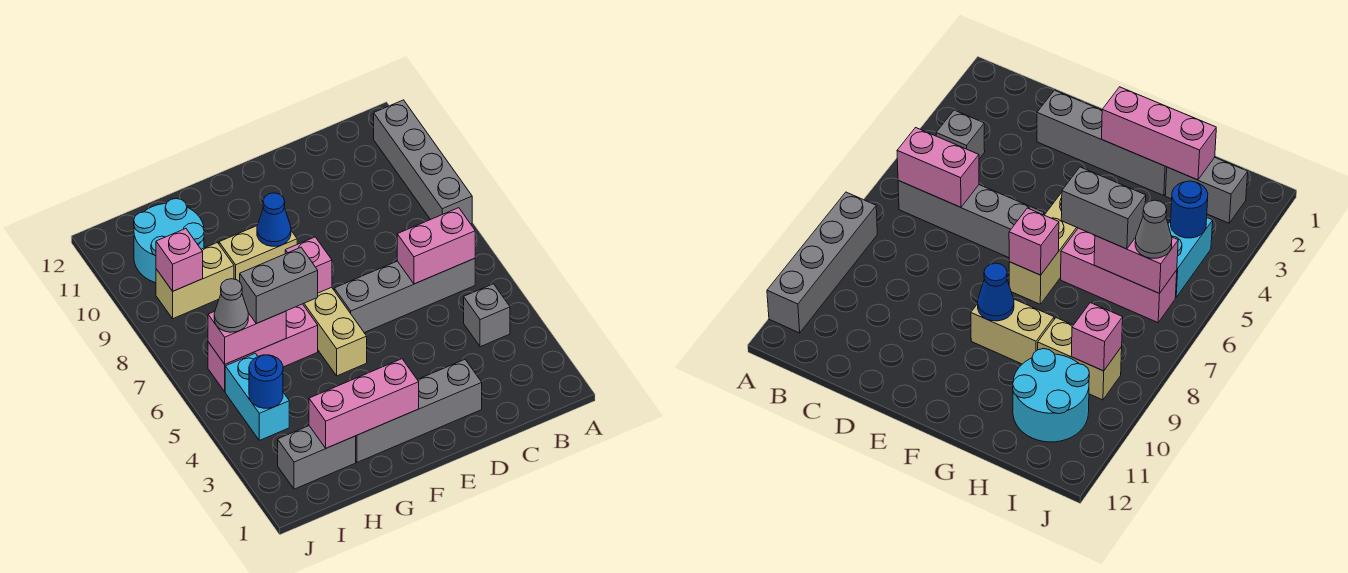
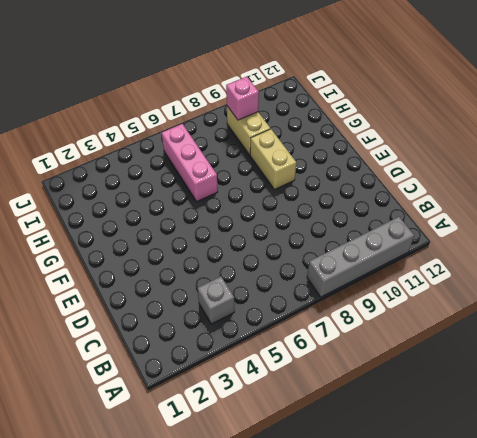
none -> grey 1x4 brick [334,258,475,333]
none -> grey 1x4 brick [356,360,482,462]
none -> tan 1x3 brick [303,287,367,376]

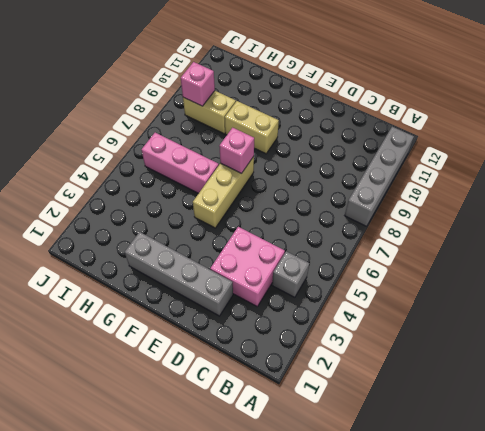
pink 2x2 brick [210,227,285,306] -> none
none -> grey 1x4 brick [334,258,475,333]
none -> grey 1x2 brick [278,426,356,489]
none -> cyan 2x2 round brick [134,199,204,283]

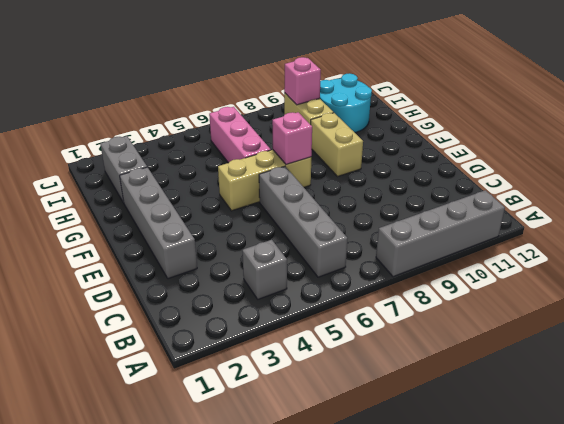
none -> cyan 1x2 brick [225,353,289,440]
none -> pink 1x2 brick [397,208,475,284]
none -> pink 1x3 brick [309,359,419,448]

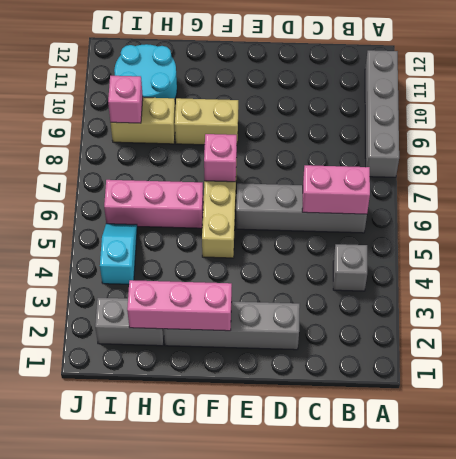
cyan 1x2 slope [100,224,137,284] -> cyan 1x2 brick [225,353,289,440]
none -> blue 1x1 cone [257,193,291,246]
none -> pink 1x2 brick [208,311,286,364]
none -> blue 1x1 round brick [249,355,283,408]

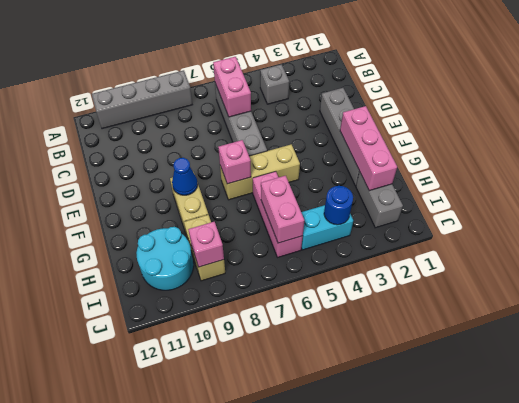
none -> grey 1x2 brick [240,247,318,324]
none -> grey 1x1 cone [214,279,248,332]

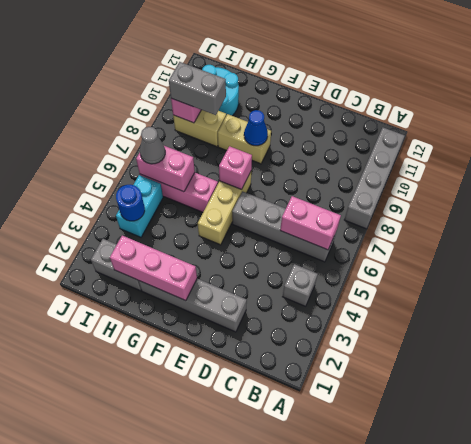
grey 1x2 brick [169,62,226,115] -> grey 1x2 brick moved to [240,247,318,324]

